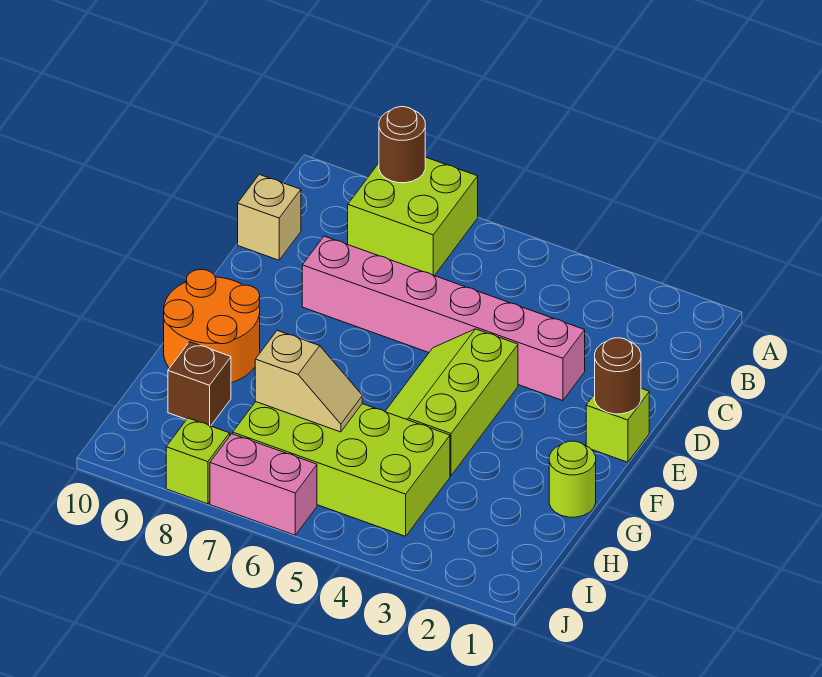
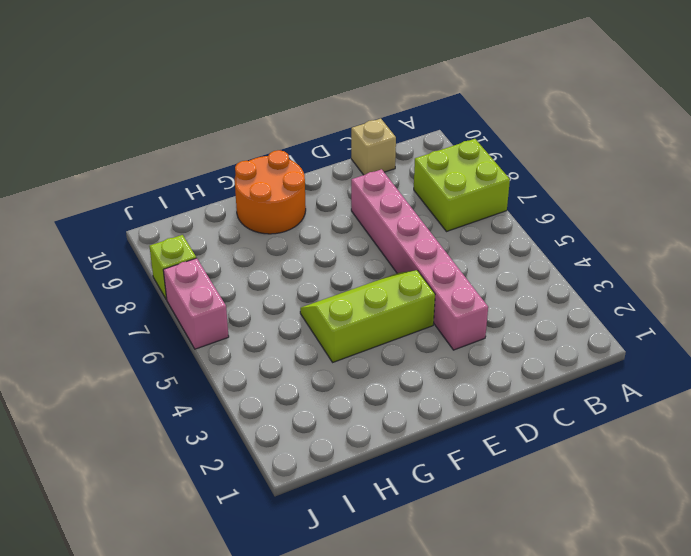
none -> lime 1x1 brick [586,388,649,462]
none -> lime 1x1 round brick [549,441,596,517]
none -> lime 2x4 brick [233,402,450,536]

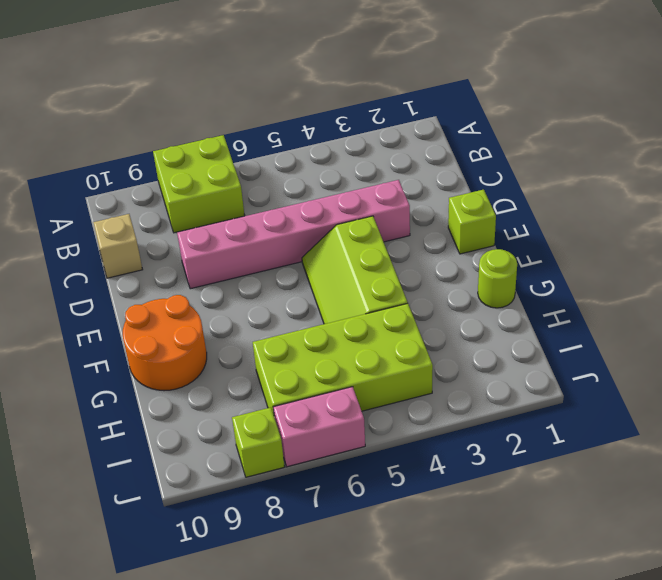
none -> brown 1x1 brick [168,342,231,426]
none -> brown 1x1 round brick [379,107,425,183]
none -> brown 1x1 round brick [595,338,641,414]

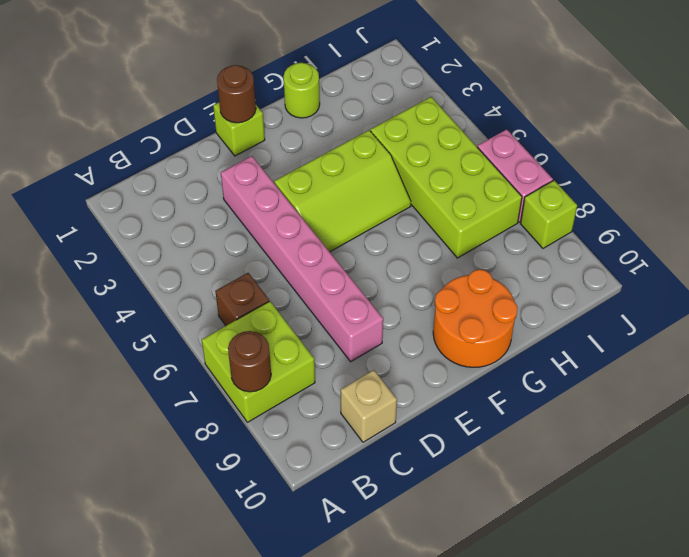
brown 1x1 brick [215,273,269,326] -> brown 1x1 brick moved to [168,342,231,426]
none -> tan 1x2 slope [255,330,362,432]

